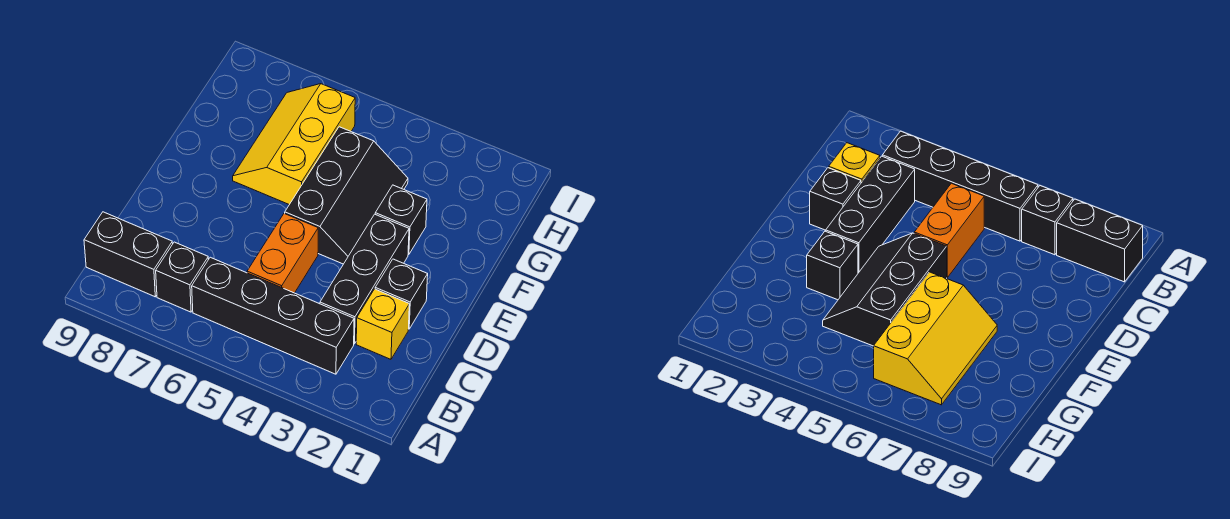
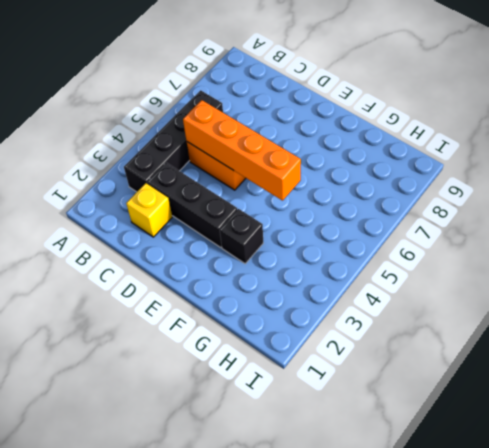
orange 1x4 brick [183,100,301,201] -> none
none -> black 1x1 brick [156,242,208,312]
none -> black 1x2 brick [84,212,173,297]

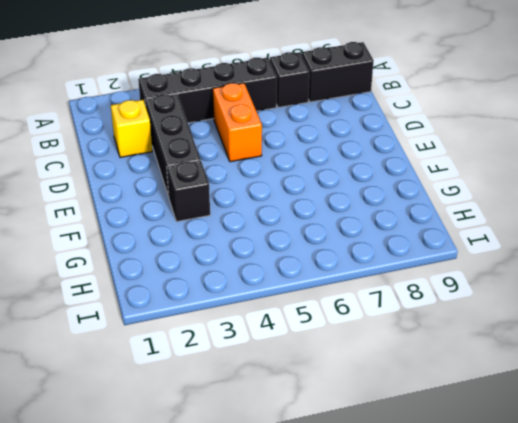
none -> black 1x1 brick [375,259,428,329]
none -> black 2x3 slope [285,127,408,264]

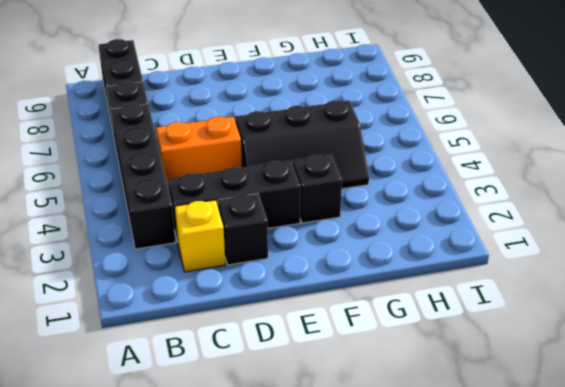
none -> yellow 2x3 slope [233,84,355,205]

